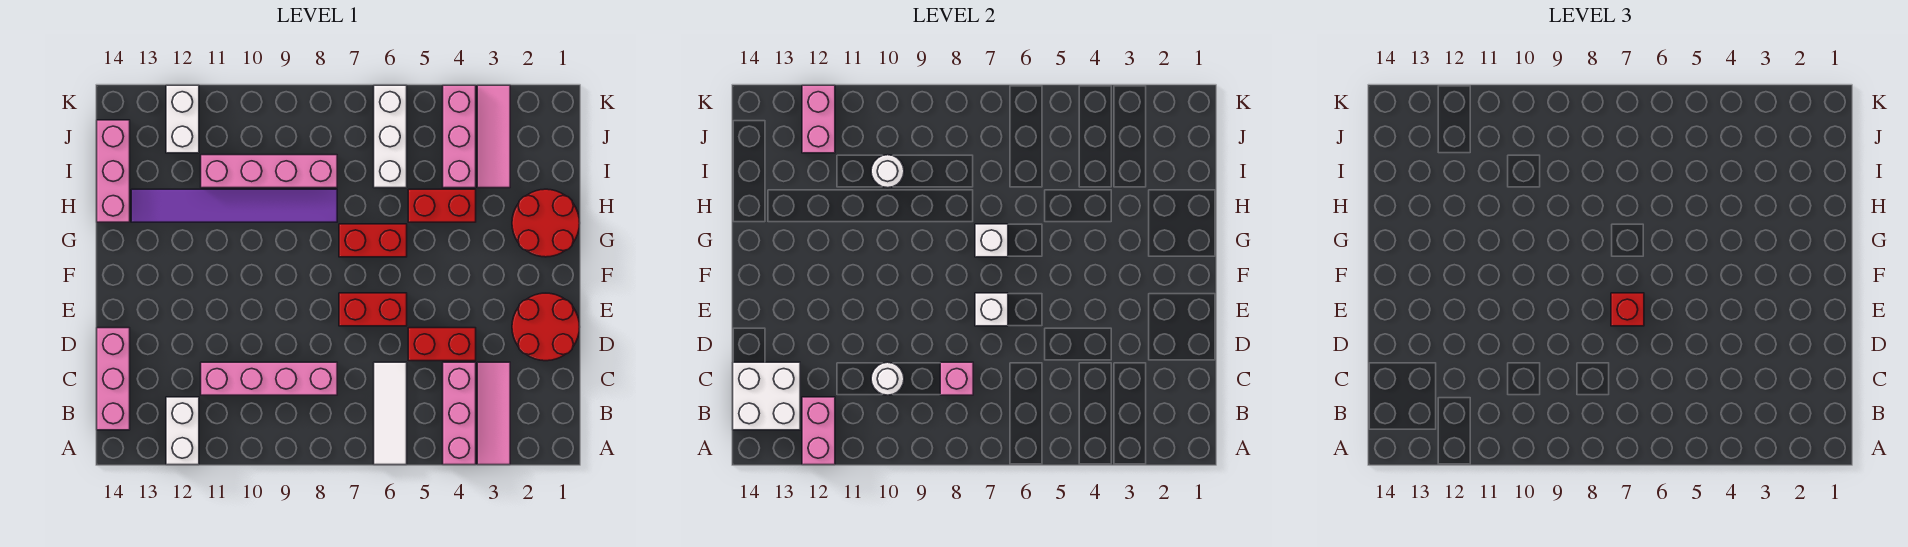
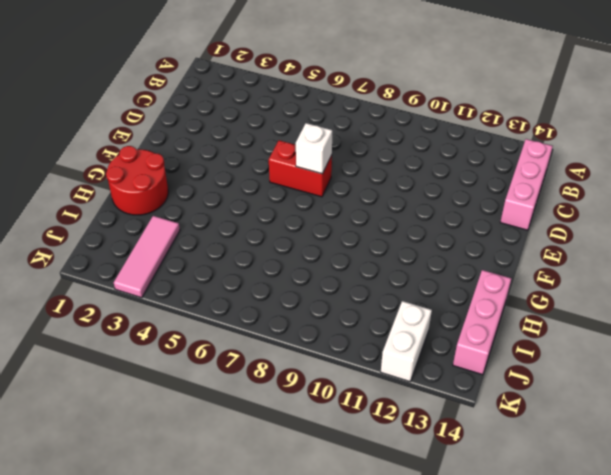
none -> pink 1x3 tile [477,362,510,465]
none -> pink 1x3 brick [443,362,476,465]
none -> white 1x3 tile [374,362,407,465]

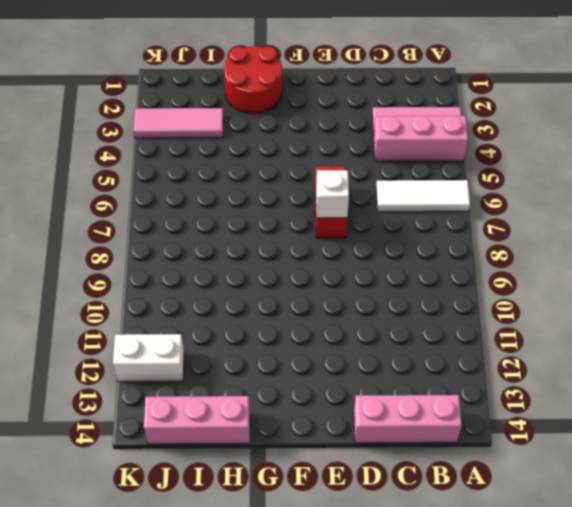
none -> white 1x2 brick [166,397,199,465]
none -> pink 1x4 brick [201,362,337,395]
none -> red 2x2 round brick [512,293,580,361]

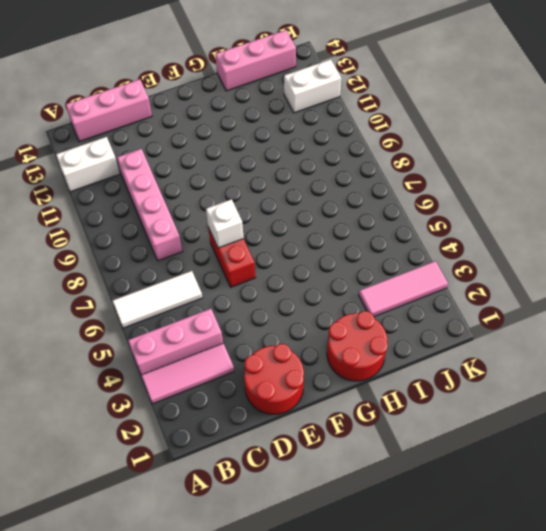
none -> red 1x2 brick [408,328,476,361]
none -> red 1x2 brick [339,224,407,257]
none -> red 1x2 brick [408,189,476,222]

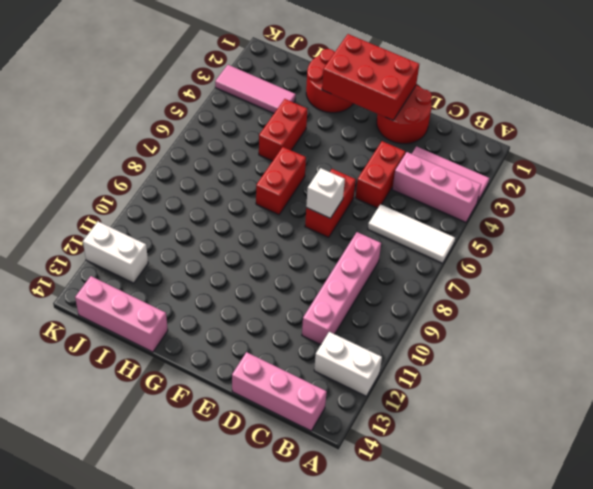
red 2x3 brick [322,34,419,120] -> none
none -> purple 1x6 tile [131,189,337,222]
none -> pink 1x3 brick [443,85,476,188]
none -> white 1x3 brick [374,85,407,188]

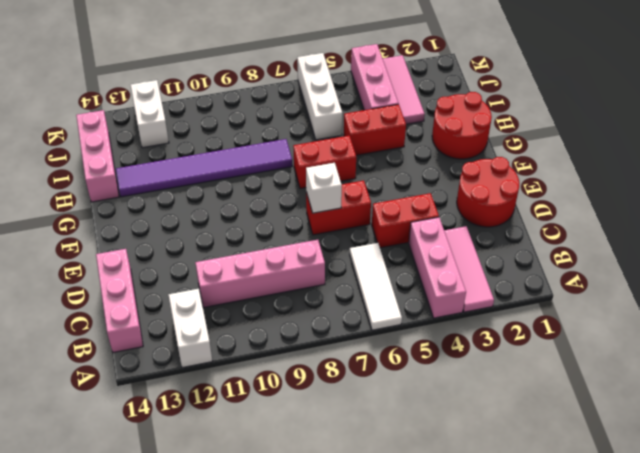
none -> pink 1x4 brick [201,155,337,188]
none -> pink 1x2 brick [802,397,835,465]
none -> white 2x2 brick [733,362,800,430]

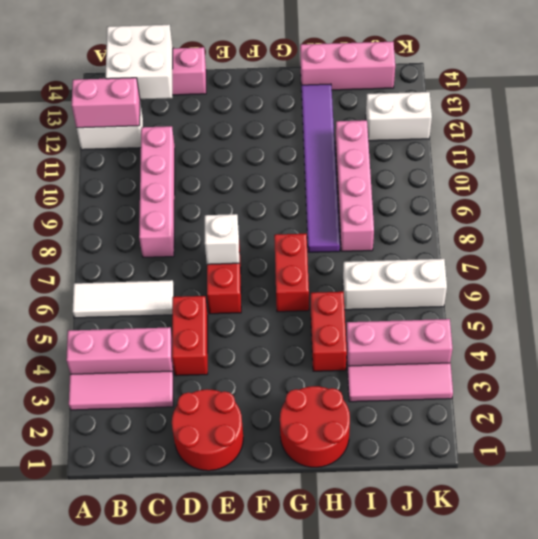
none -> pink 1x1 brick [940,362,973,395]
none -> white 1x1 round brick [871,362,904,395]
none -> white 1x1 brick [975,224,1008,257]

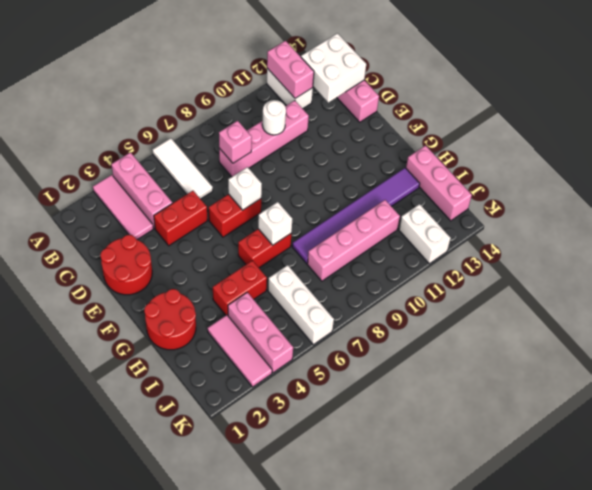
none -> white 1x1 round brick [871,155,904,188]
none -> pink 1x2 brick [802,85,835,153]
none -> red 1x1 brick [1611,293,1644,326]

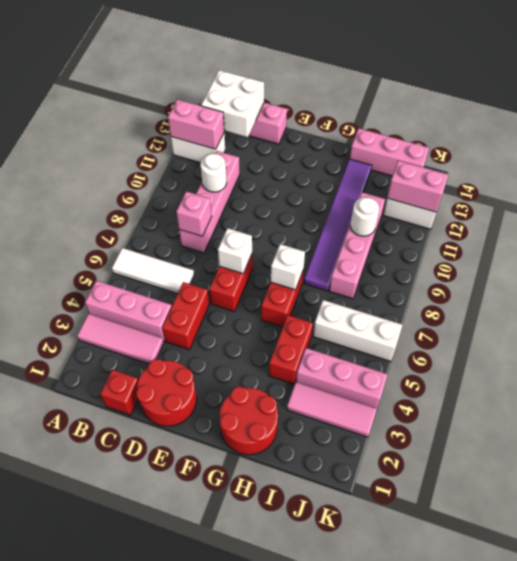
red 1x1 brick [100,370,138,415] -> red 1x1 brick moved to [1611,293,1644,326]

